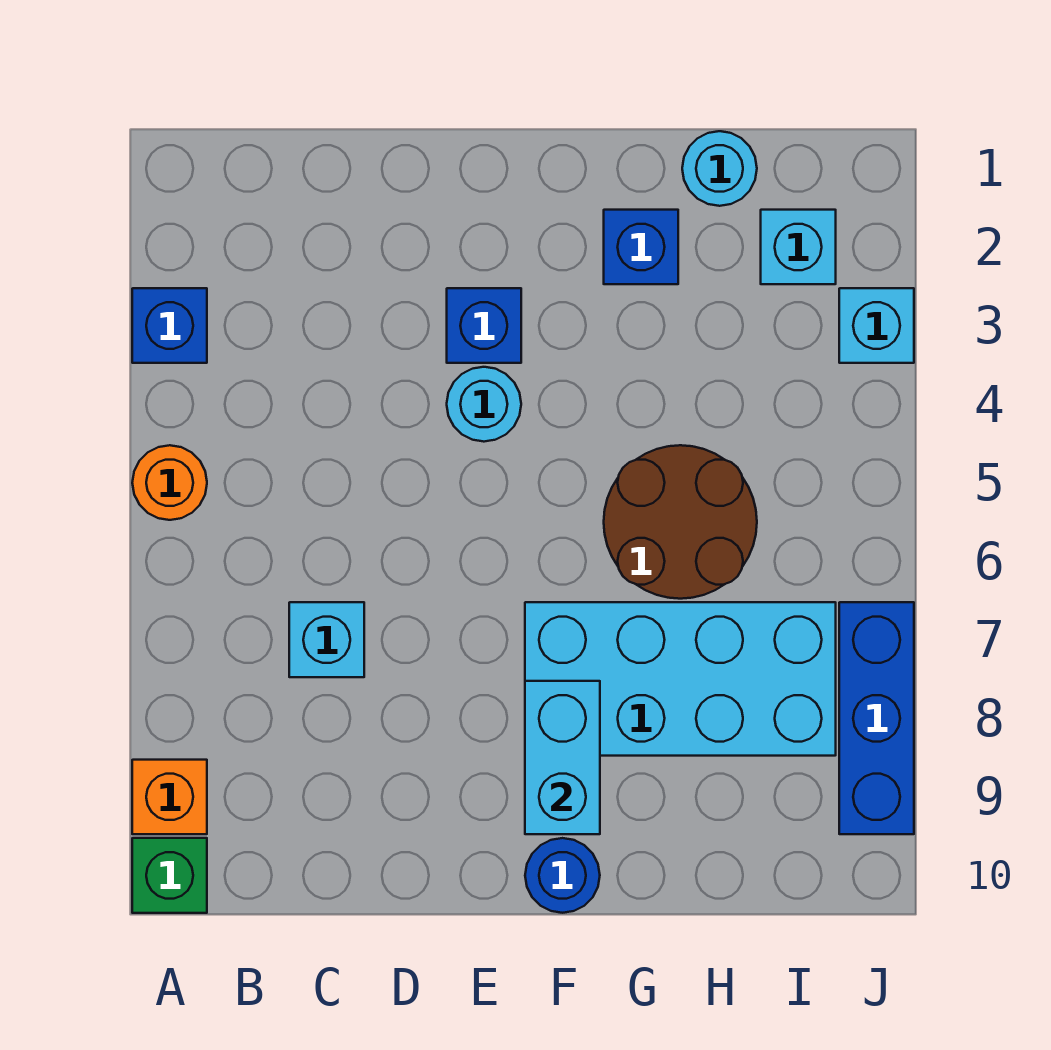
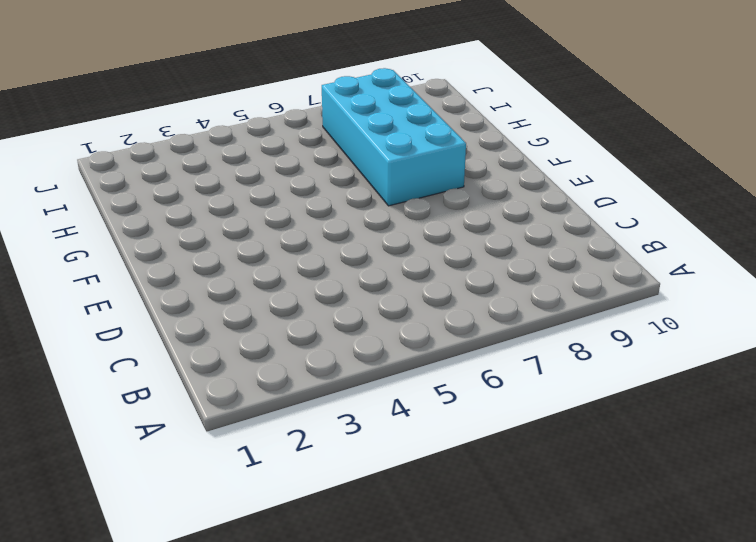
none -> blue 1x1 brick [132,288,207,363]
none -> orange 1x1 round brick [132,445,207,520]
none -> orange 1x1 brick [132,760,207,834]

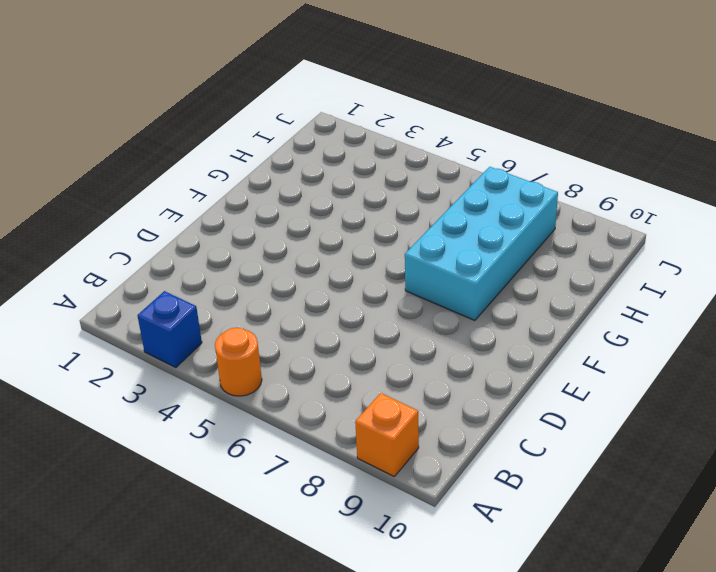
none -> green 1x1 brick [132,838,207,913]
none -> cyan 1x1 brick [289,602,364,677]
none -> blue 1x1 brick [447,288,521,363]

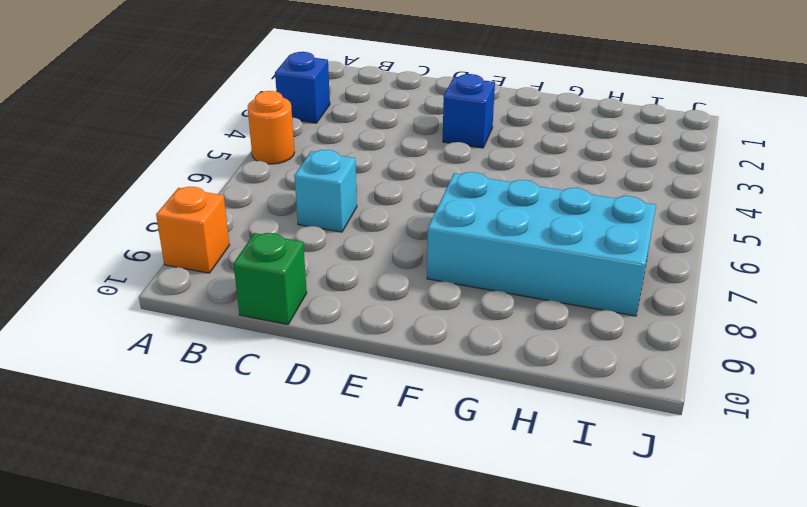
green 1x1 brick [234,233,307,324] -> green 1x1 brick moved to [132,838,207,913]
none -> cyan 1x1 round brick [447,367,521,442]
none -> blue 1x1 round brick [525,838,600,913]
none -> blue 1x1 brick [604,210,678,284]

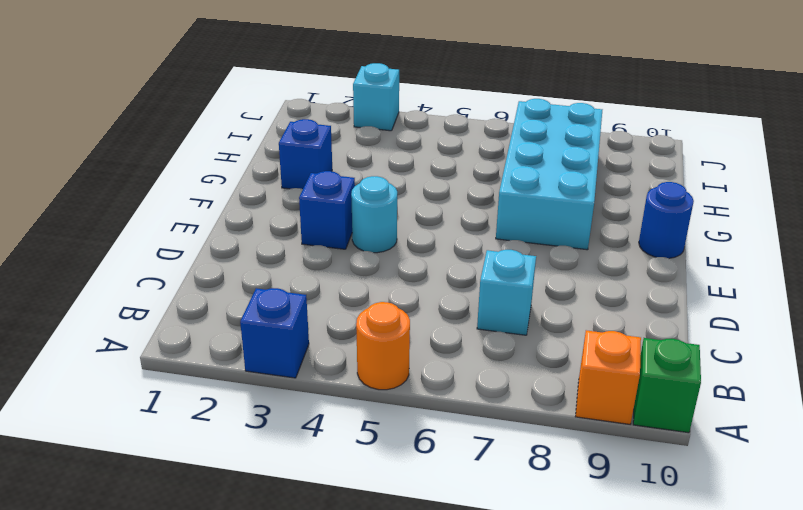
none -> brown 2x2 round brick [604,445,757,599]
none -> cyan 1x1 round brick [682,131,757,206]
none -> cyan 1x1 brick [761,210,836,284]

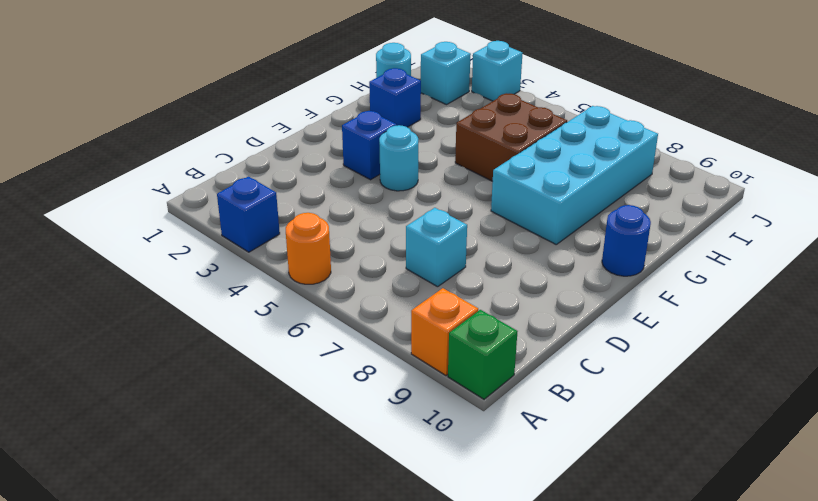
brown 2x2 brick [455,94,567,181] -> brown 2x2 round brick [604,445,757,599]
none -> blue 1x3 brick [839,602,914,834]
none -> cyan 1x2 brick [525,681,600,834]

